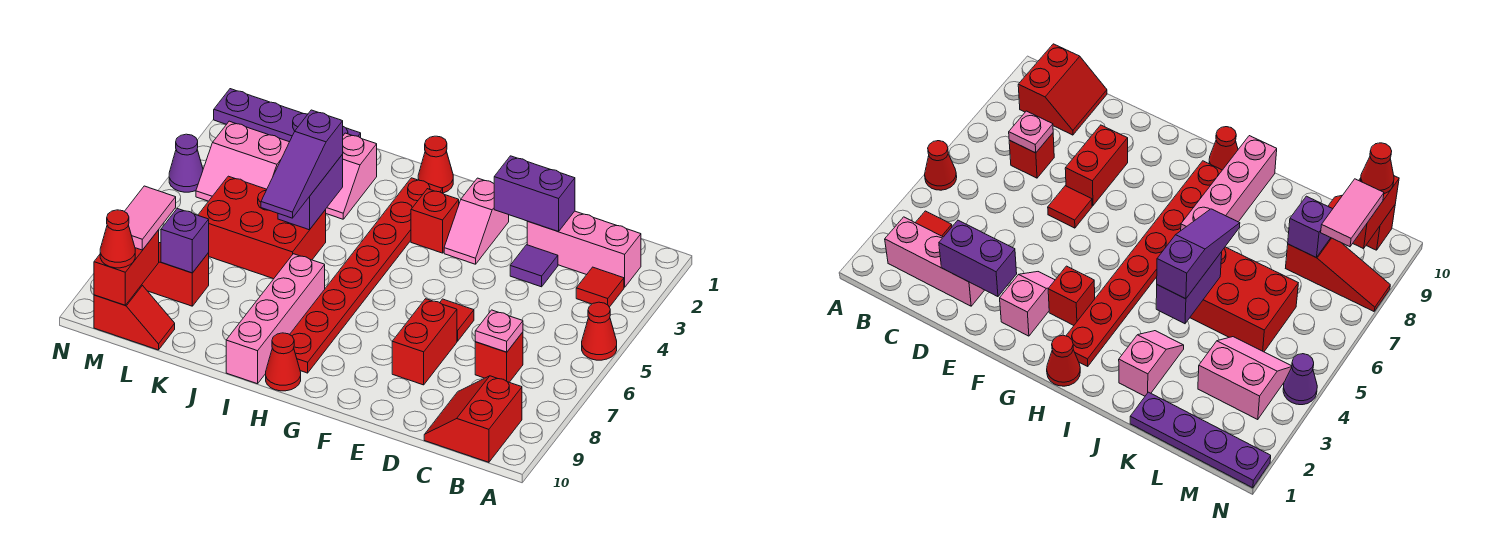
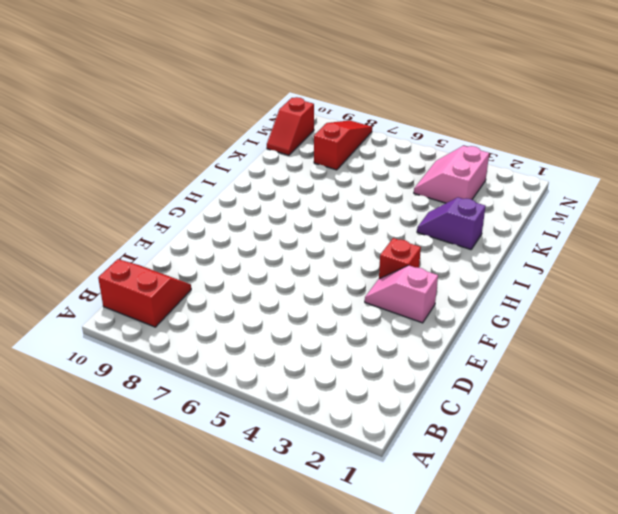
purple 1x2 slope [417,197,486,250] -> pink 1x2 slope [325,133,377,219]
none -> red 1x1 cone [582,302,617,360]
none -> pink 1x3 brick [527,211,641,287]
none -> red 1x1 tile [576,267,624,307]

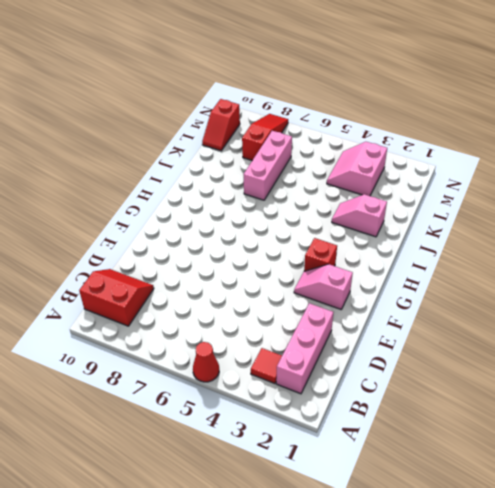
pink 1x3 brick [243,131,292,200] -> none
none -> red 1x1 brick [475,332,523,382]
none -> purple 1x1 tile [510,245,558,287]
none -> red 1x1 tile [440,299,474,341]

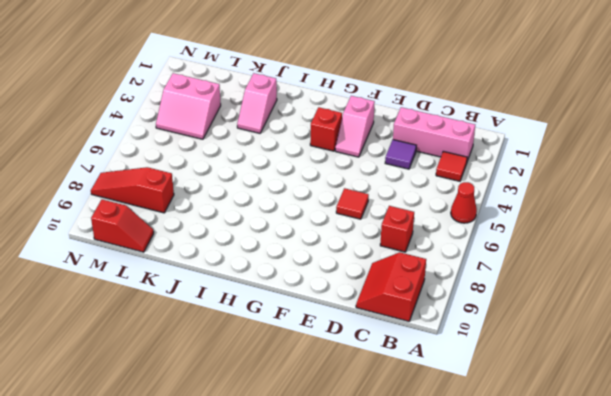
none -> red 1x2 brick [392,299,457,385]
none -> red 1x1 cone [418,136,453,193]
none -> red 1x8 plate [290,178,443,373]

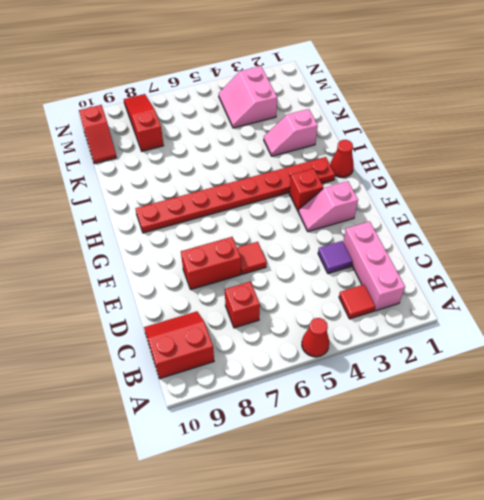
none -> red 1x1 cone [266,333,301,391]
none -> pink 1x4 brick [226,254,325,384]
none -> red 2x3 brick [198,176,326,279]

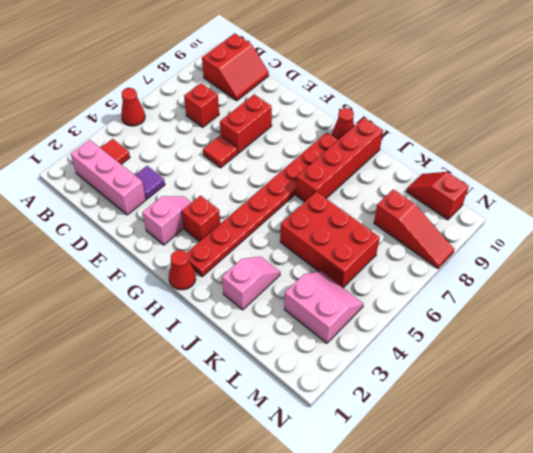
red 1x4 brick [296,118,383,202] -> pink 1x4 brick [226,254,325,384]
none -> purple 1x4 plate [214,89,361,142]
none -> purple 1x1 cone [169,134,203,192]
none -> pink 1x1 plate [475,310,523,352]

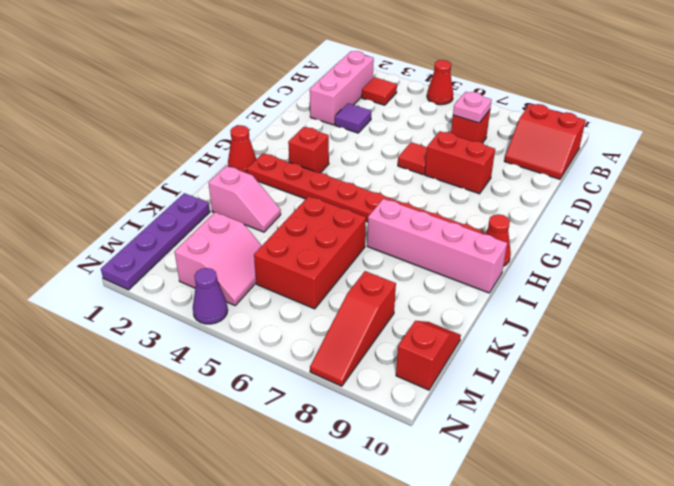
none -> pink 1x2 slope [444,178,509,264]
none -> purple 1x2 brick [494,156,575,232]
none -> purple 1x2 brick [278,154,343,230]

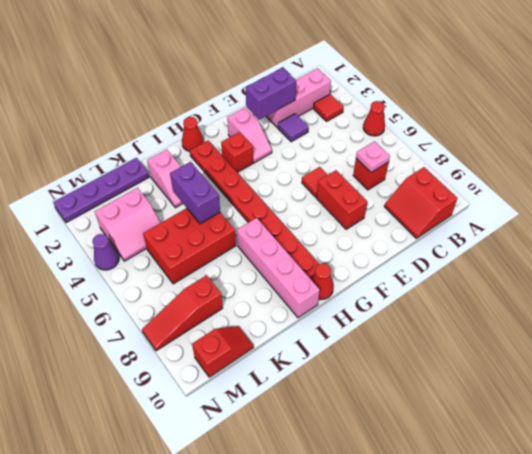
none -> purple 1x1 brick [161,208,209,273]
none -> red 1x2 brick [94,230,159,305]
none -> purple 1x3 slope [261,110,343,218]

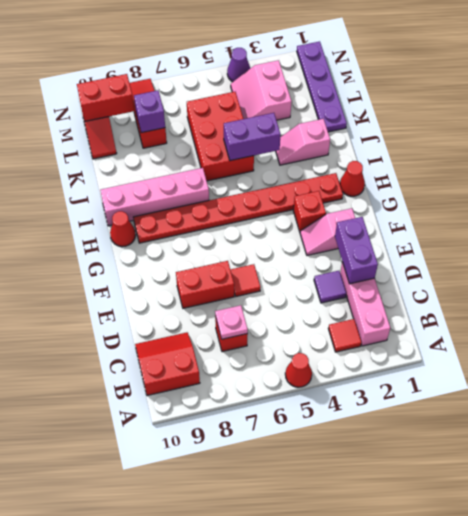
none -> purple 1x3 slope [261,110,343,218]
none -> pink 1x2 tile [124,186,176,250]
none -> red 1x1 cone [100,210,135,268]

